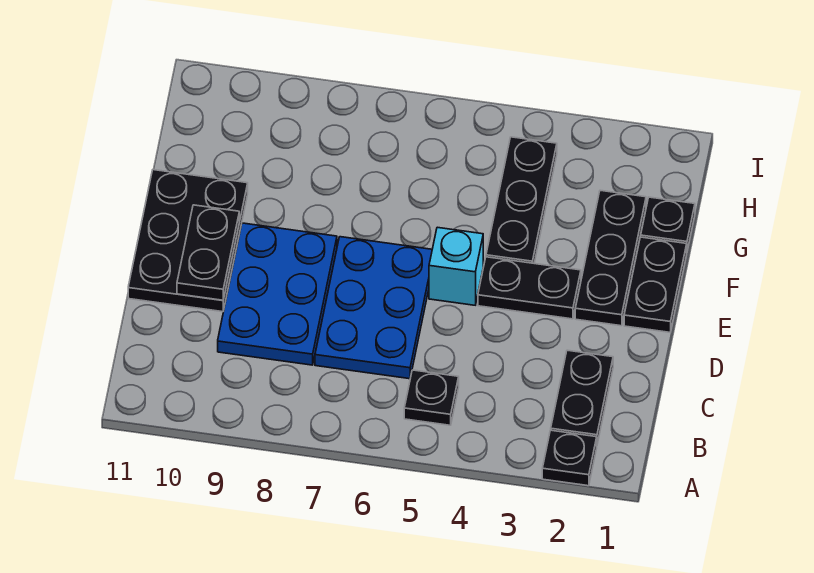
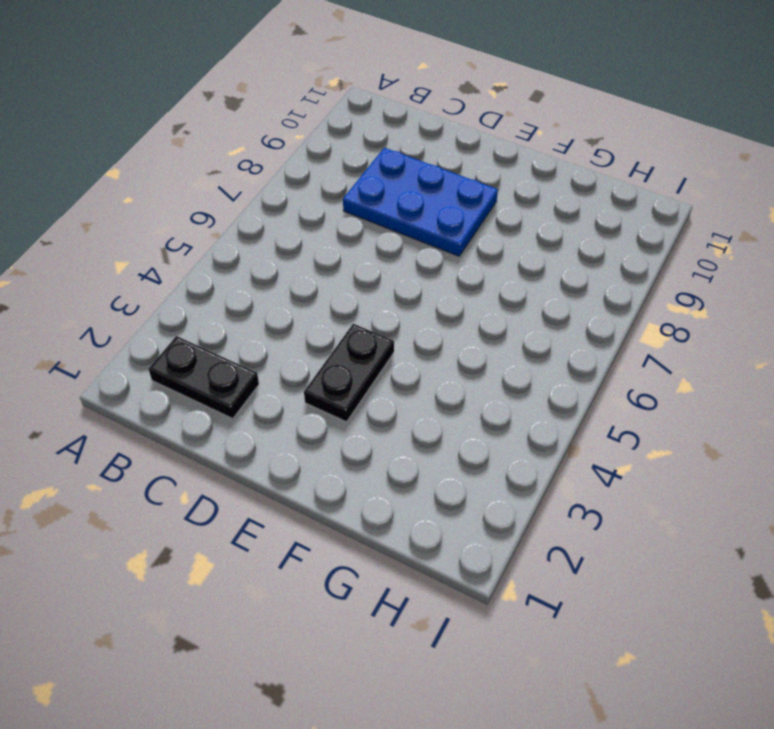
none -> black 1x1 plate [542,430,597,486]
none -> black 1x1 plate [404,370,459,425]
none -> blue 2x3 plate [315,237,432,379]

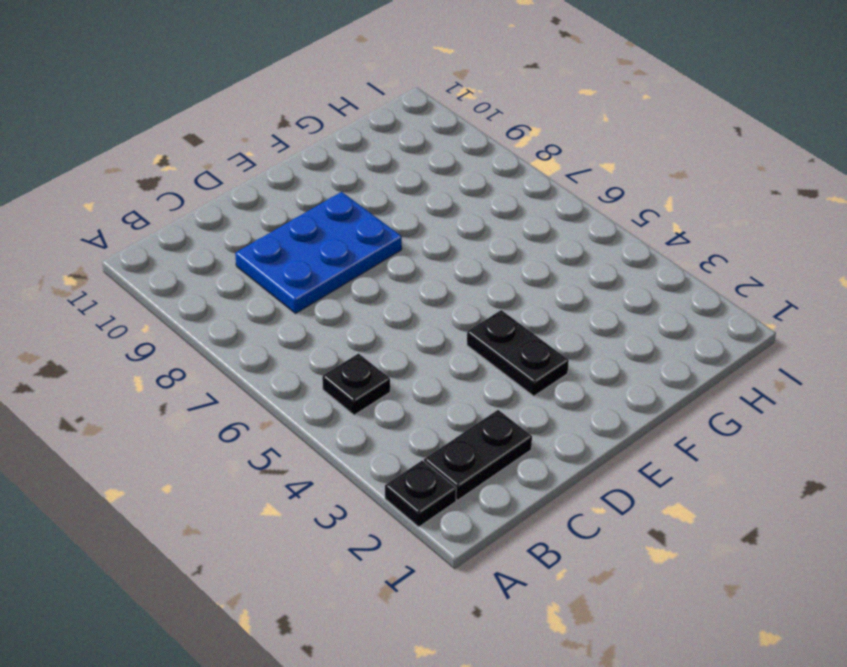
none -> blue 2x3 plate [315,237,432,379]
none -> black 2x3 plate [128,170,248,312]
none -> black 1x2 plate [624,237,687,332]

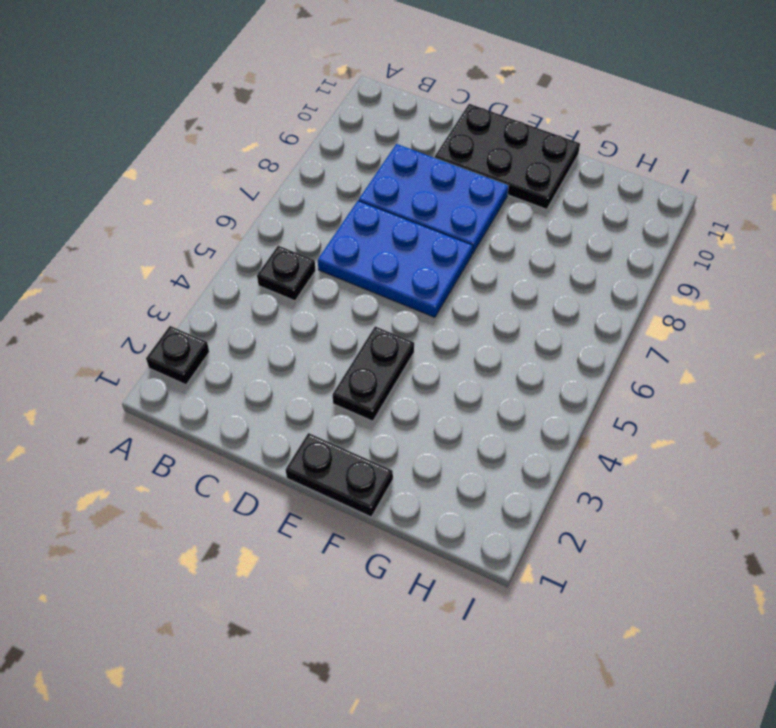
none -> black 1x2 plate [551,350,613,444]
none -> black 1x3 plate [575,190,646,326]
none -> cyan 1x1 brick [429,227,483,305]

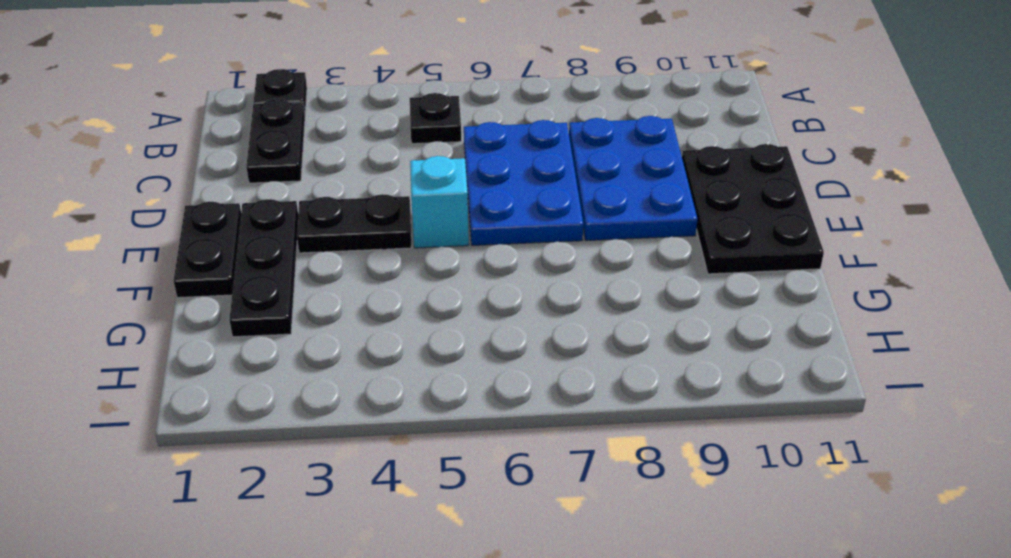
none -> black 1x3 plate [486,137,557,263]
none -> black 1x1 plate [641,197,695,251]
none -> black 1x2 plate [177,205,239,300]

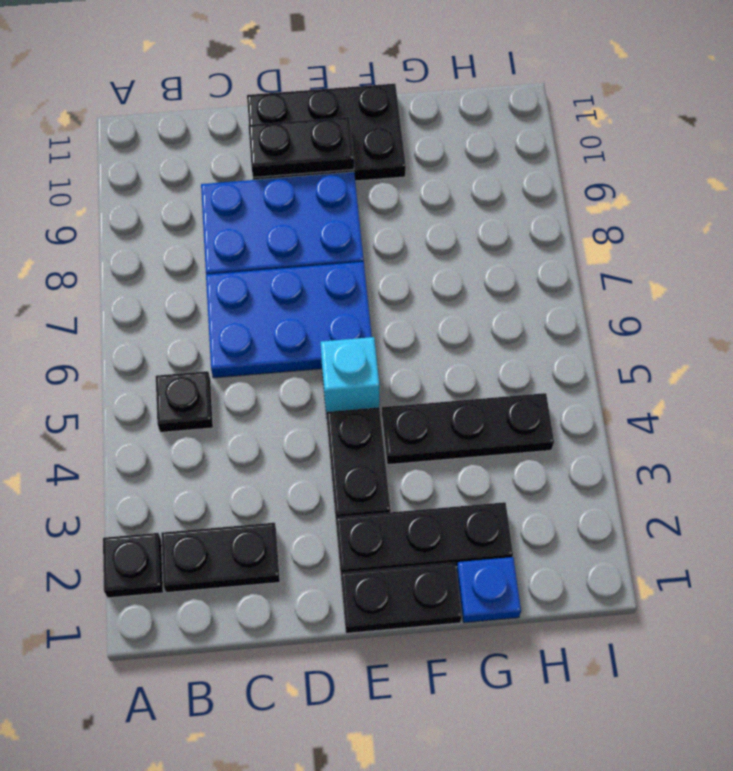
blue 1x1 plate [457,557,521,623] -> black 1x1 plate [641,197,695,251]

